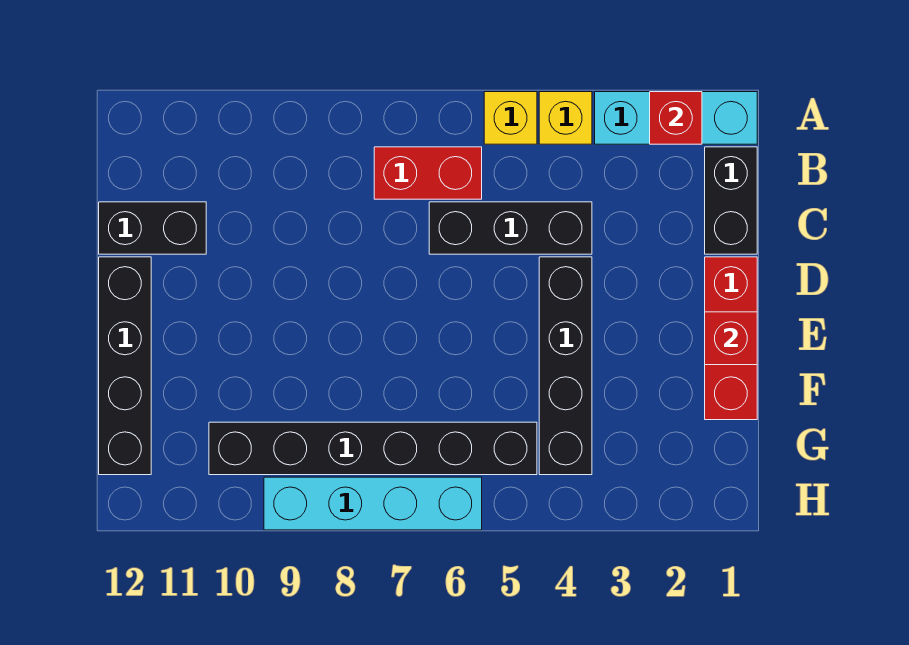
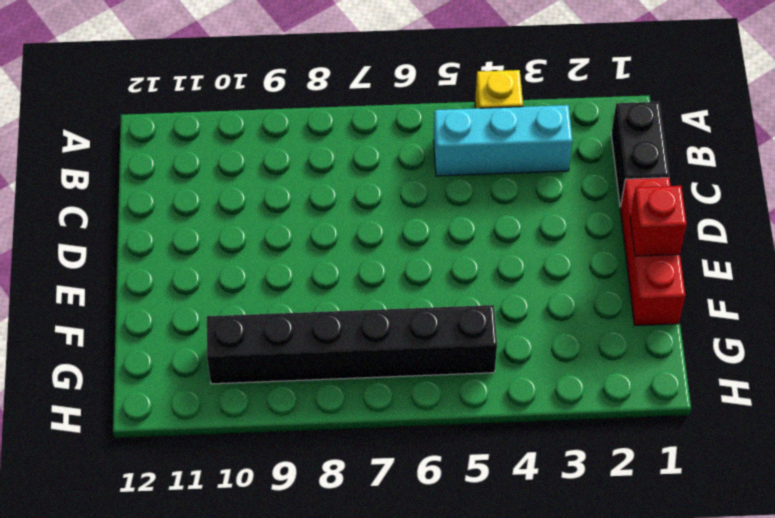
cyan 1x3 brick [434,105,572,176] -> cyan 1x3 brick moved to [595,92,757,144]
none -> yellow 1x1 brick [484,92,537,144]
none -> red 1x2 brick [374,147,482,199]
none -> black 1x3 brick [429,202,592,254]

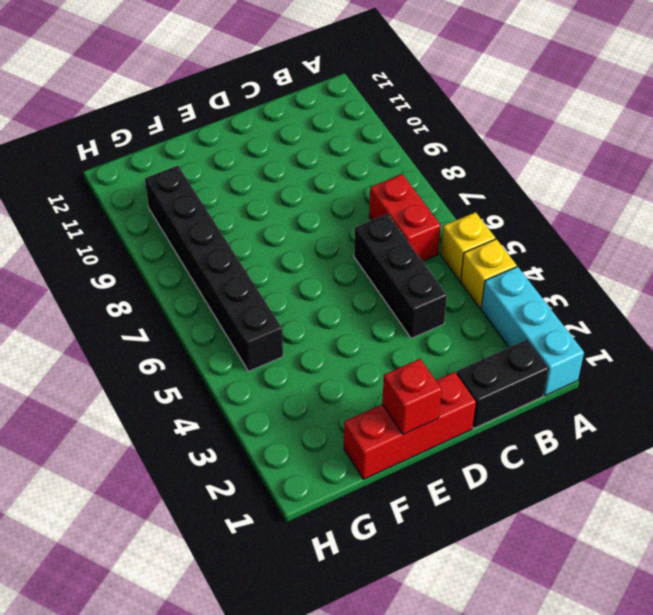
none -> black 1x2 brick [99,202,206,254]
none -> black 1x4 brick [539,257,592,475]
none -> black 1x4 brick [99,257,151,475]

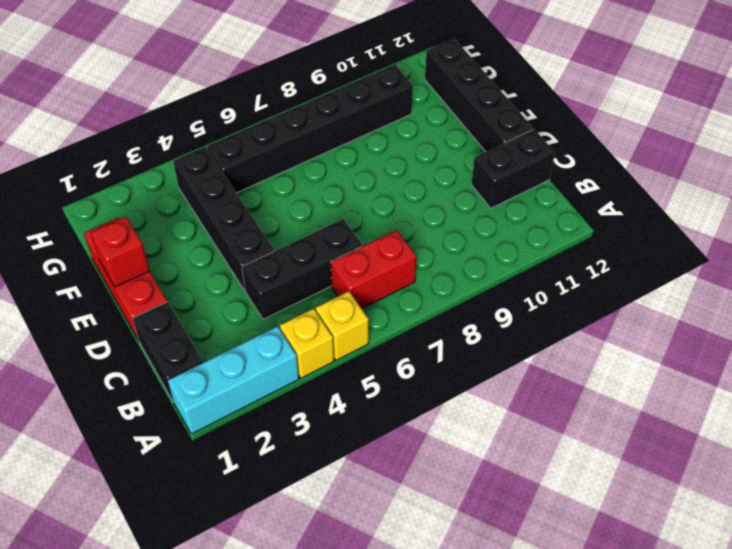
none -> cyan 1x4 brick [264,477,482,530]
none -> red 1x1 brick [650,92,702,144]

